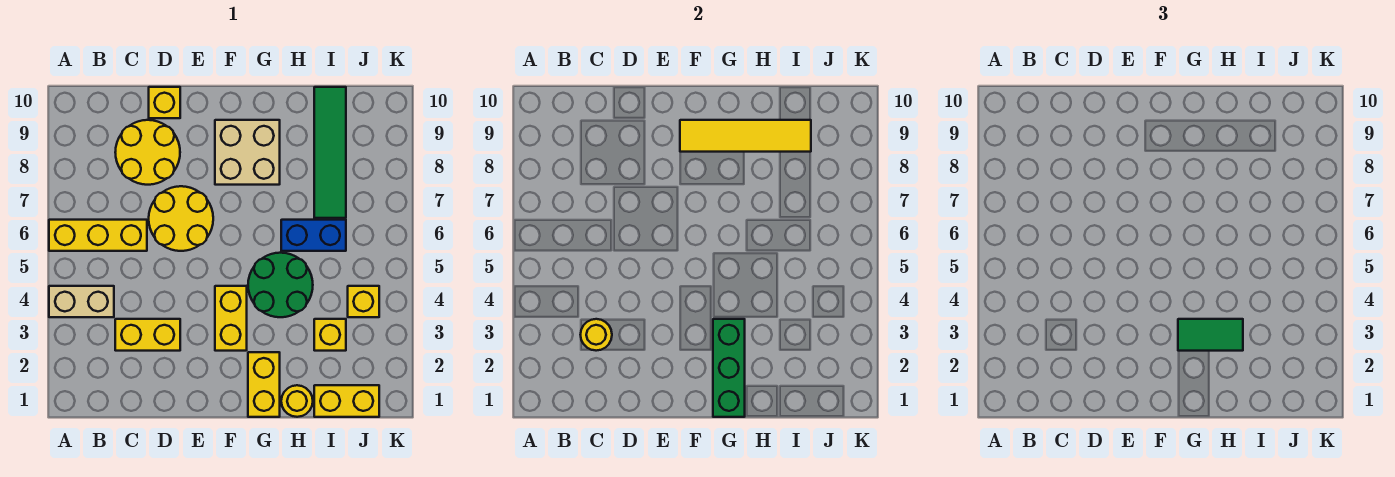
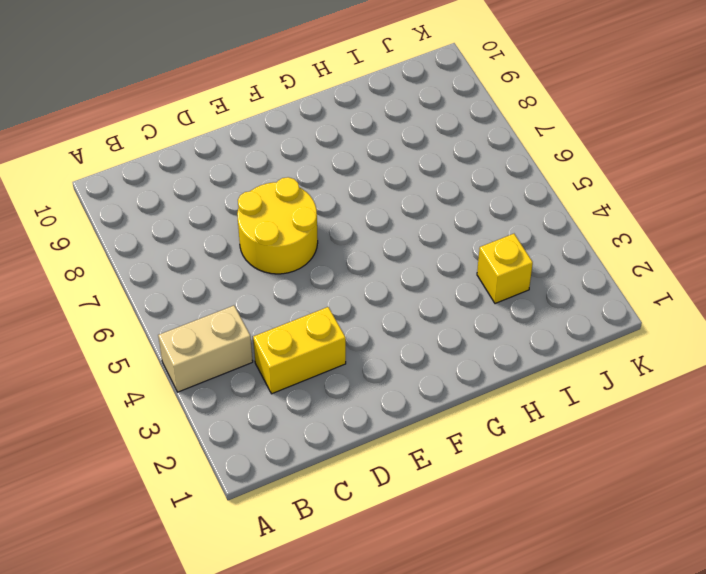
none -> yellow 1x3 brick [49,220,147,251]
none -> yellow 2x2 round brick [115,120,180,185]
none -> yellow 1x1 brick [149,87,180,118]

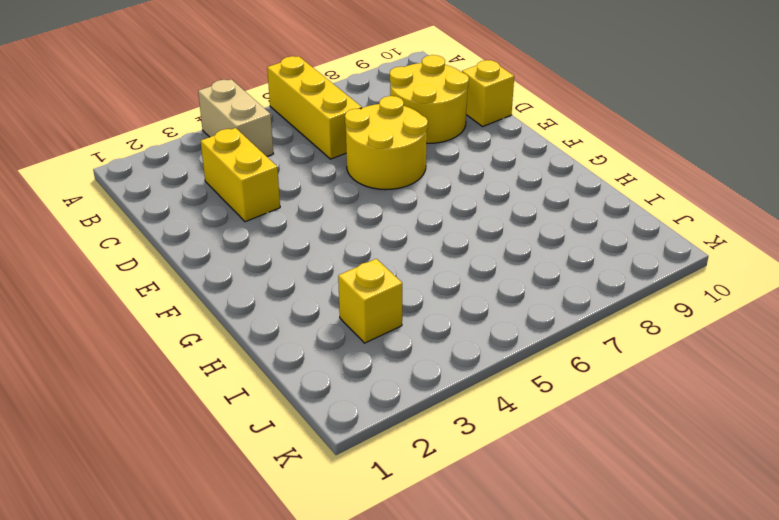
none -> yellow 1x2 brick [215,286,247,351]
none -> tan 2x2 brick [215,120,280,185]
none -> yellow 1x2 brick [248,352,280,417]

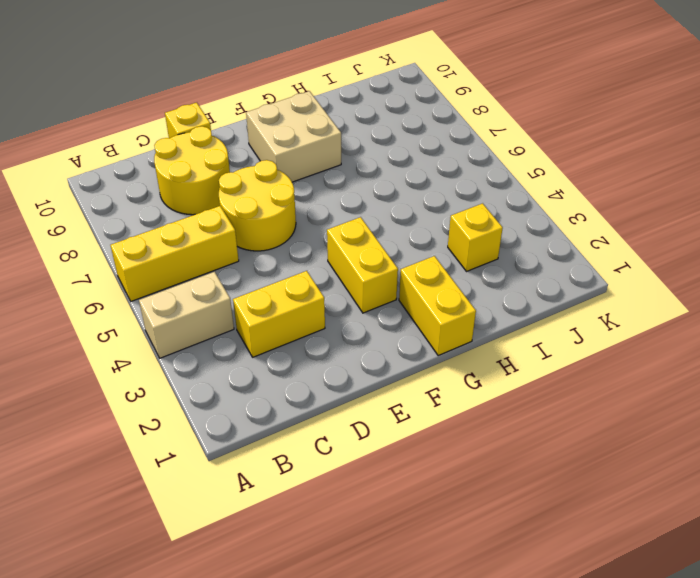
none -> green 2x2 round brick [248,253,313,317]
none -> yellow 1x1 round brick [281,385,313,417]
none -> blue 1x2 brick [281,220,346,251]

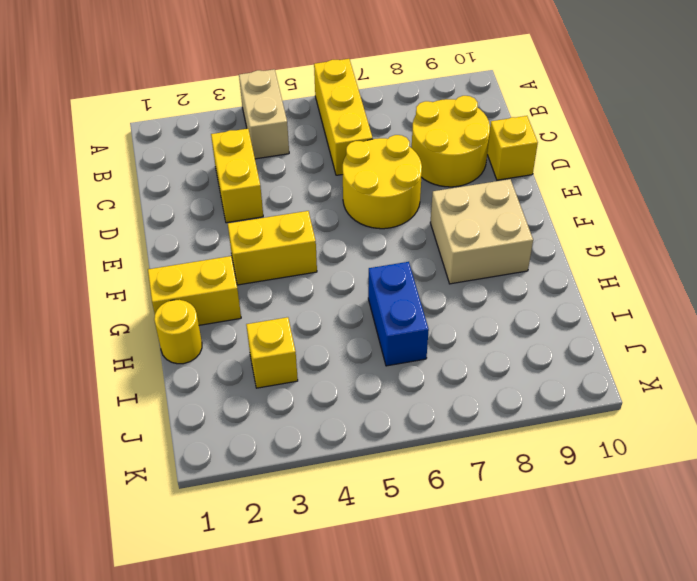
none -> green 2x2 round brick [248,253,313,317]
none -> yellow 1x2 brick [314,385,379,417]
none -> green 1x4 tile [314,87,346,218]

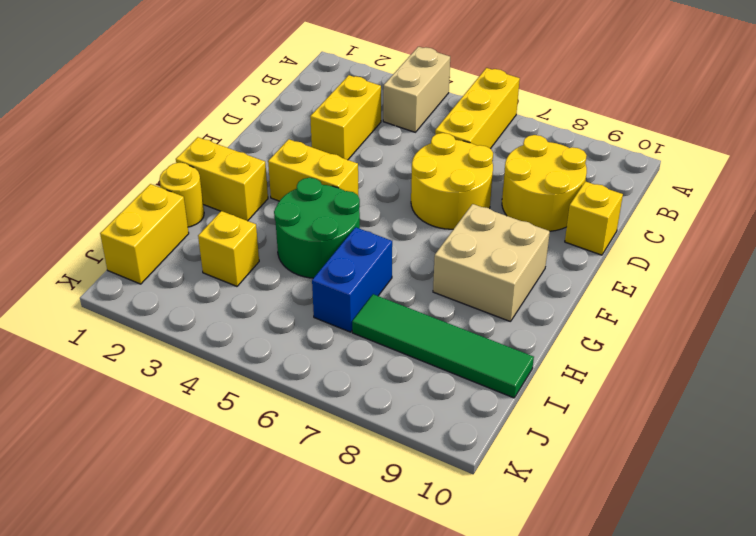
none -> yellow 1x1 brick [348,286,379,317]
none -> yellow 1x1 round brick [580,319,612,351]
none -> yellow 1x4 tile [680,120,811,152]

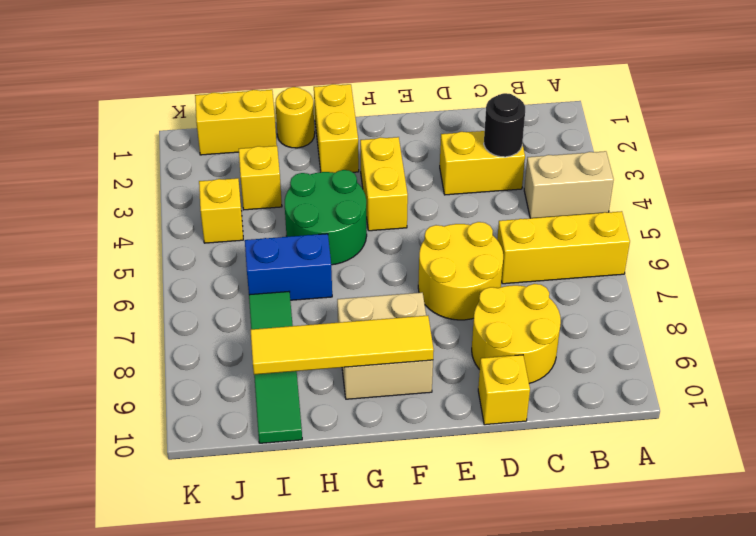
black 1x1 round brick [484,93,525,157] -> yellow 1x1 round brick [580,319,612,351]
none -> green 1x3 brick [713,319,745,417]
none -> green 1x2 tile [1178,319,1243,351]

